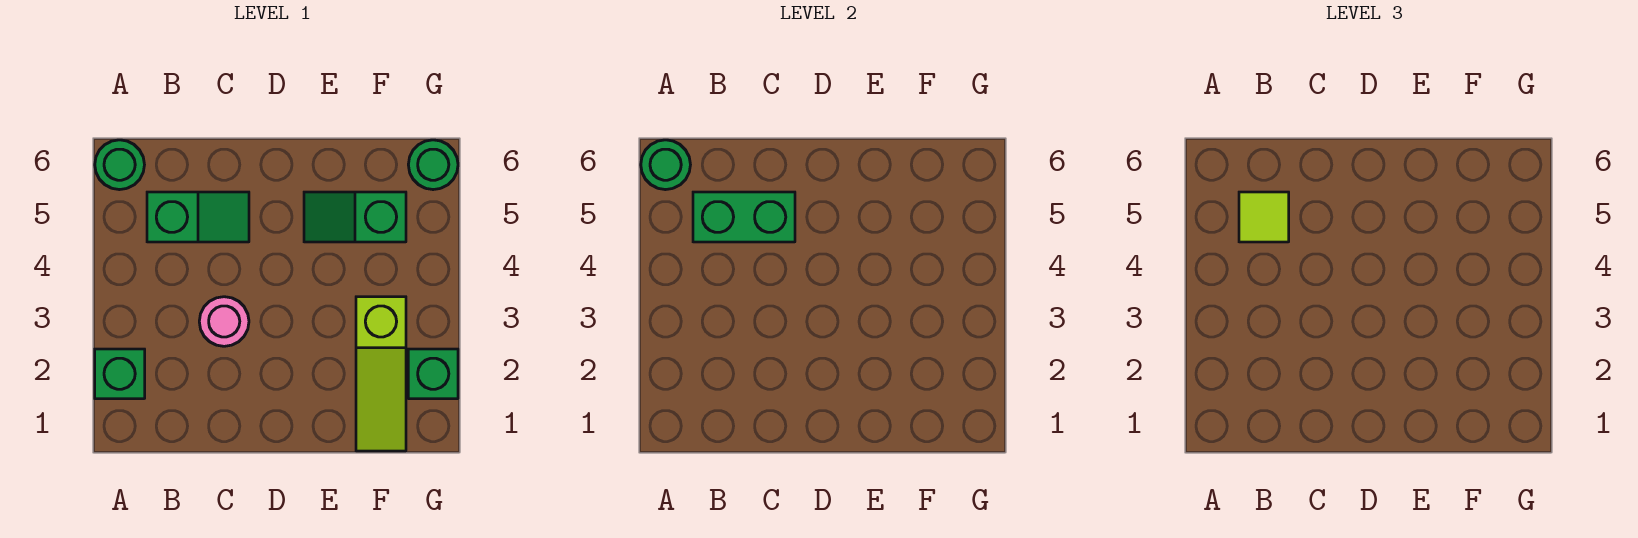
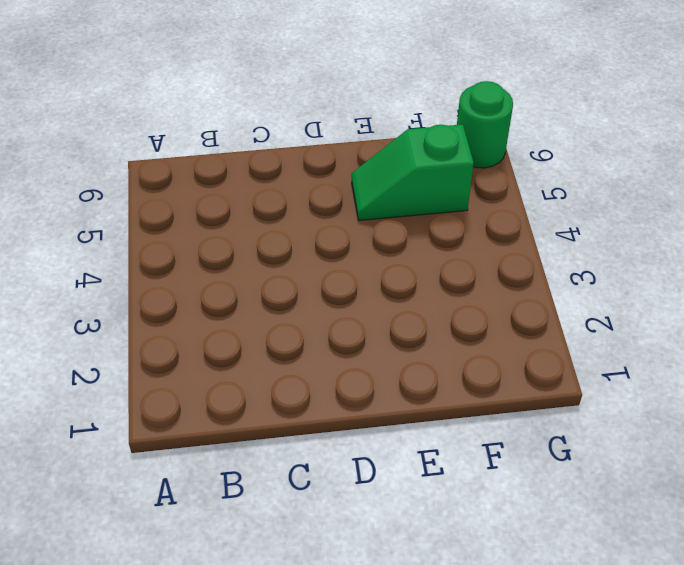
none -> green 1x1 brick [95,349,145,399]
none -> green 1x1 round brick [95,140,144,190]

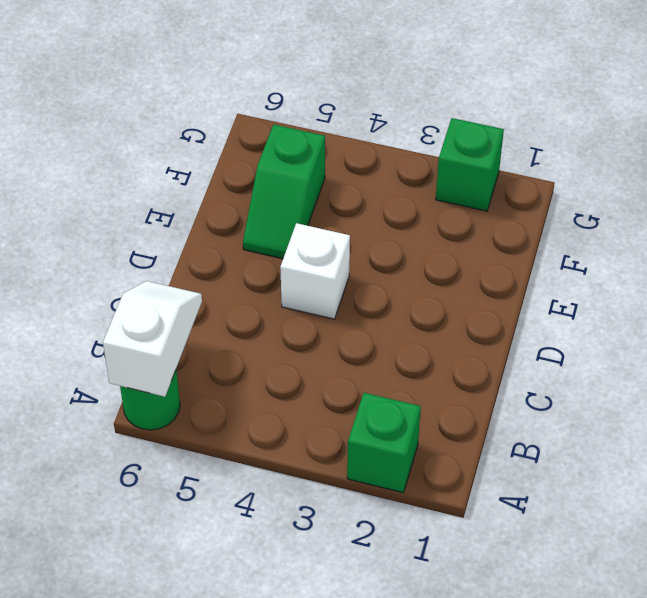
white 1x2 slope [103,281,202,397] -> green 1x1 round brick [641,140,690,190]
white 1x1 brick [280,223,350,319] -> none
none -> green 1x2 slope [147,192,249,242]
none -> pink 1x1 round brick [199,297,249,346]

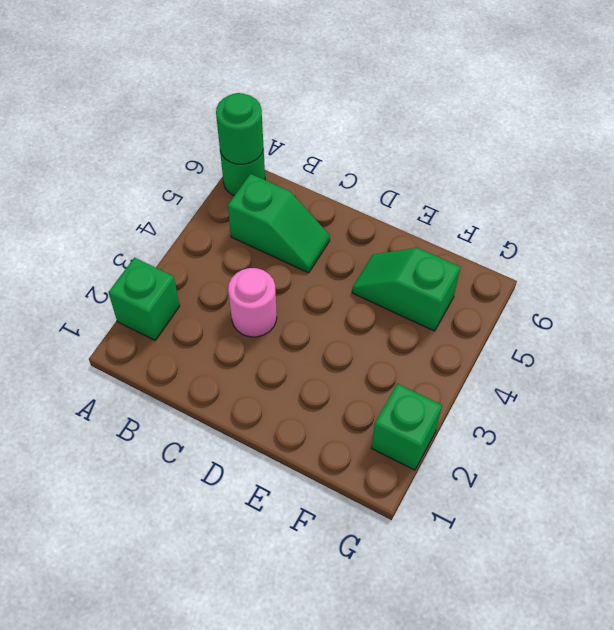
none -> lime 1x3 slope [356,297,406,451]
none -> green 1x1 round brick [408,140,458,190]

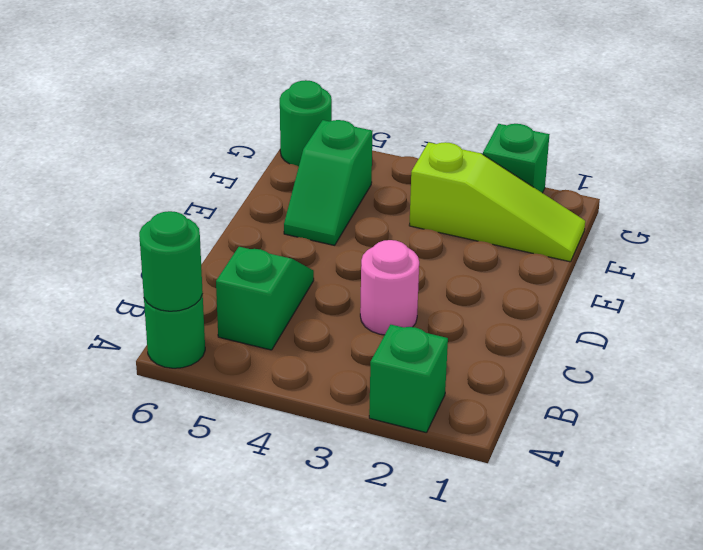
none -> green 1x2 brick [693,192,795,242]
none -> lime 1x1 tile [1239,192,1289,242]

